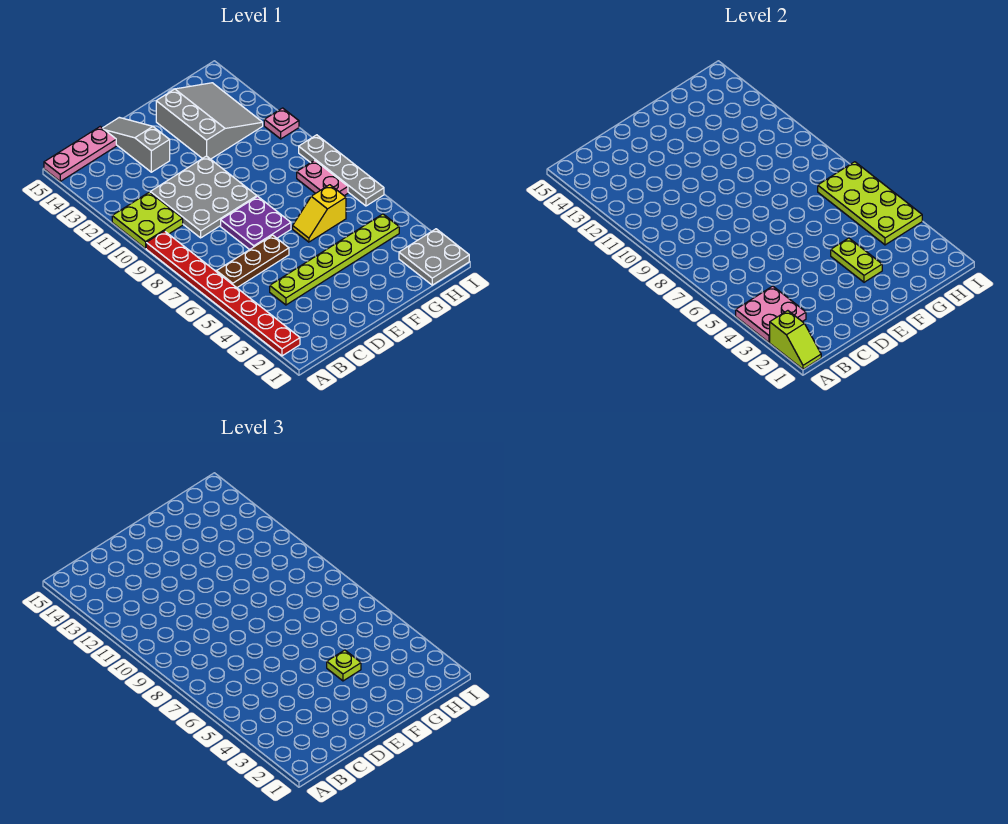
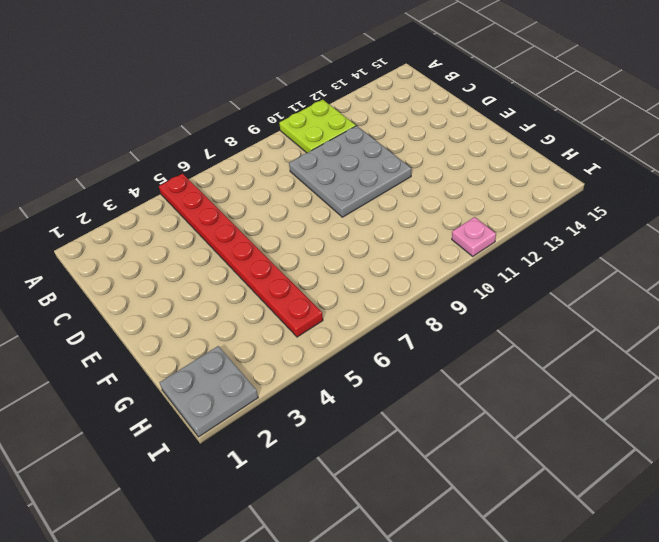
red 1x8 plate [159,174,323,337] -> red 1x8 plate turned to [146,231,300,356]
none -> pink 1x3 plate [44,127,116,181]
none -> brown 1x3 plate [217,235,289,288]
none -> lime 1x6 plate [270,214,399,305]

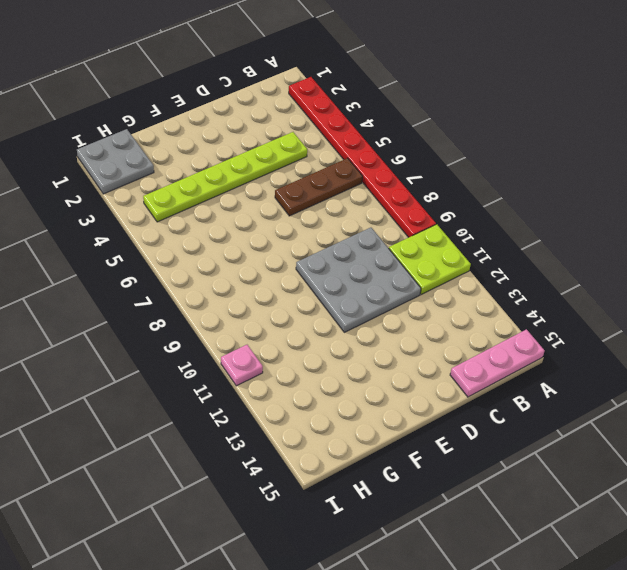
none -> purple 2x2 plate [221,196,291,250]
none -> grey 1x3 slope [103,117,170,172]
none -> yellow 1x2 slope [293,185,346,242]

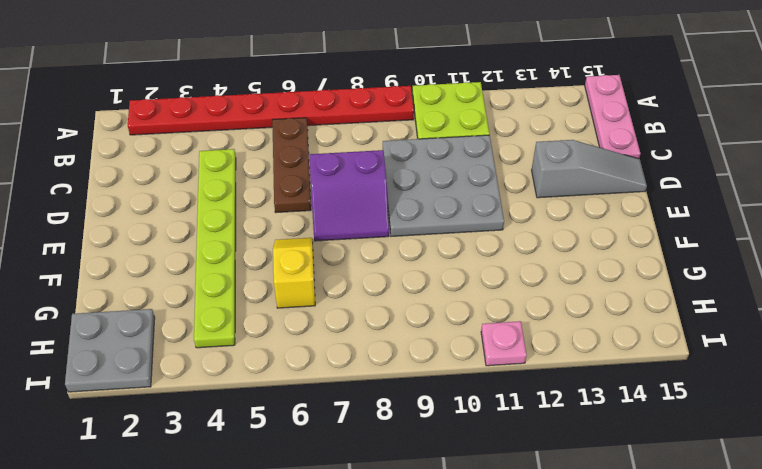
purple 2x2 slope [309,150,389,241] -> purple 2x2 plate [221,196,291,250]
none -> grey 3x3 slope [156,83,263,159]
none -> pink 1x2 plate [297,160,348,196]
none -> grey 1x4 plate [299,135,384,206]

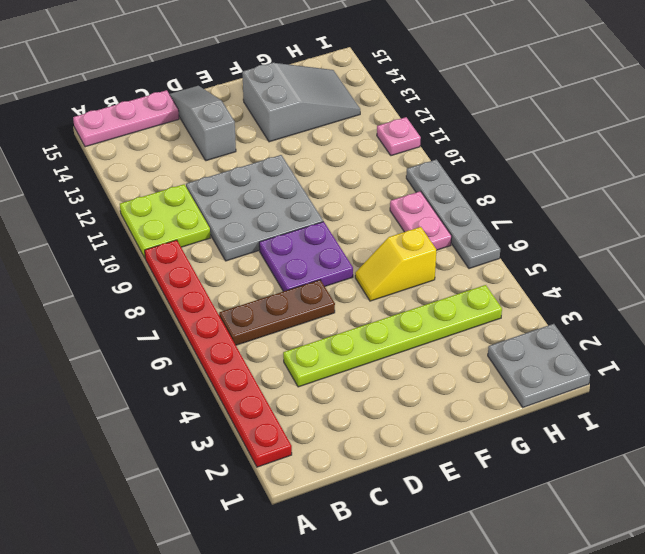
grey 2x3 slope [242,63,360,142] -> grey 3x3 slope [156,83,263,159]
none -> lime 1x2 slope [770,311,821,369]
none -> pink 2x2 plate [736,286,806,342]
none -> lime 1x2 plate [831,238,882,282]

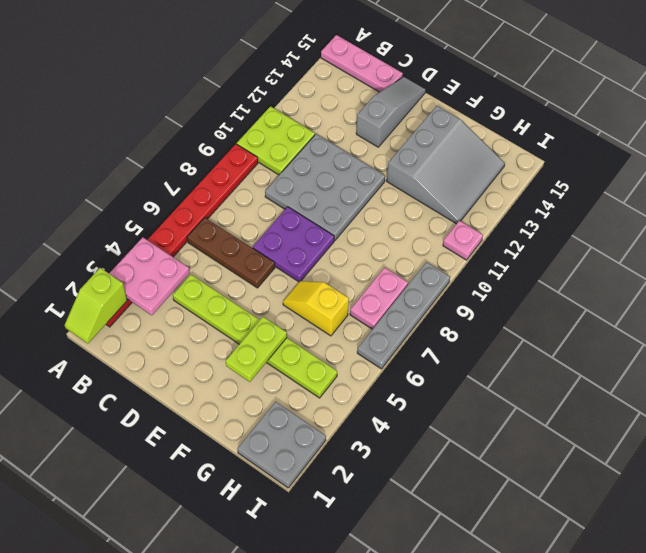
none -> lime 2x4 plate [818,162,922,245]
none -> lime 1x1 plate [327,650,361,681]

